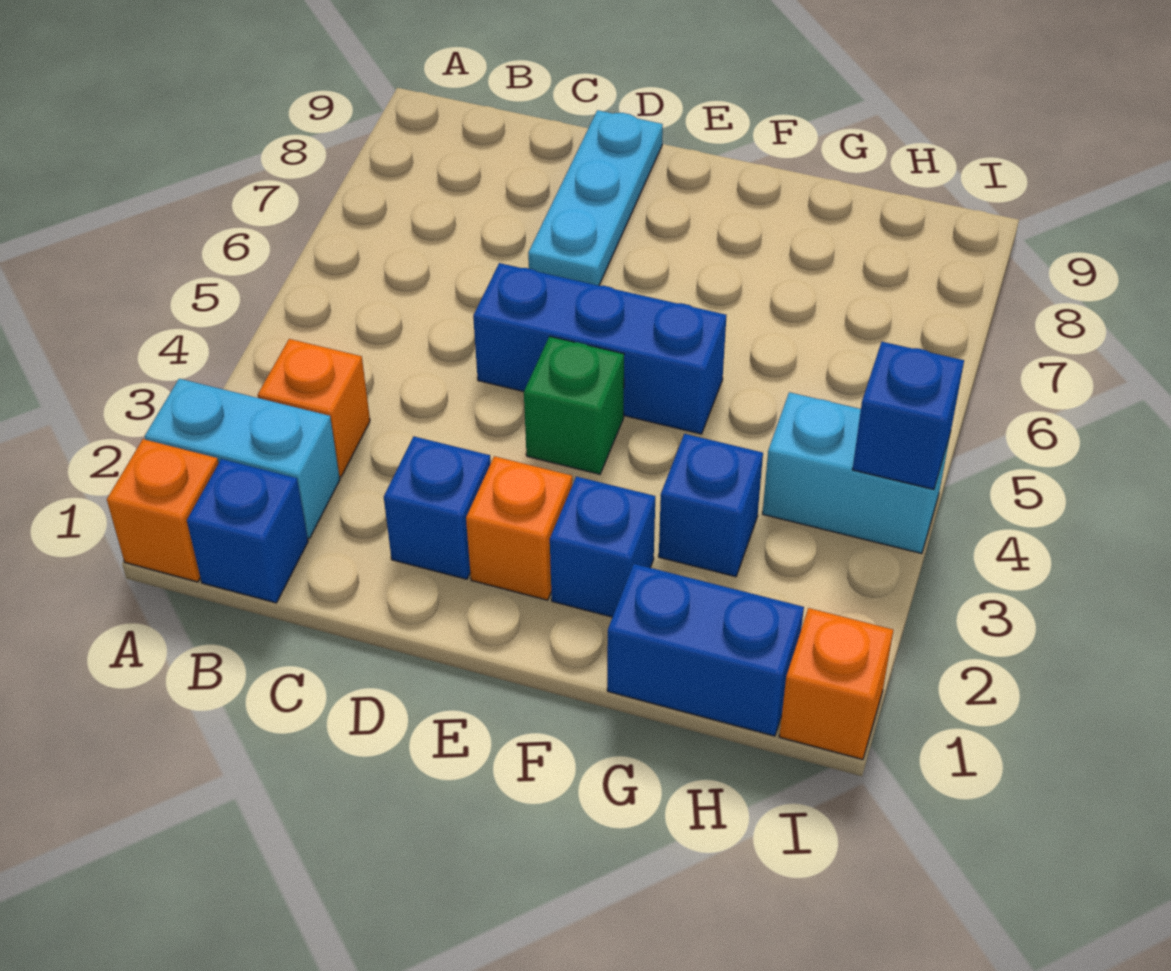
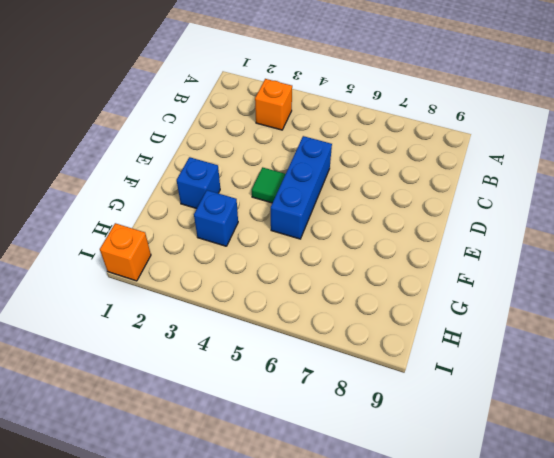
green 1x1 tile [252,167,285,203] -> green 1x1 brick [524,336,624,474]
none -> orange 1x1 brick [107,439,219,582]
none -> cyan 1x2 brick [145,379,340,538]
none -> blue 1x1 brick [187,459,308,603]

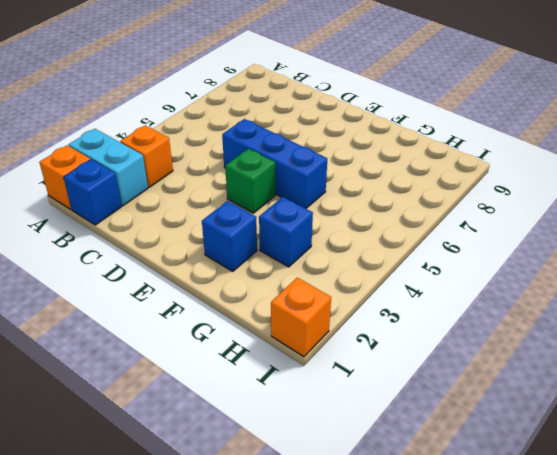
none -> blue 1x1 brick [384,436,491,579]
none -> cyan 1x3 plate [528,110,663,286]
none -> orange 1x1 brick [466,456,572,600]

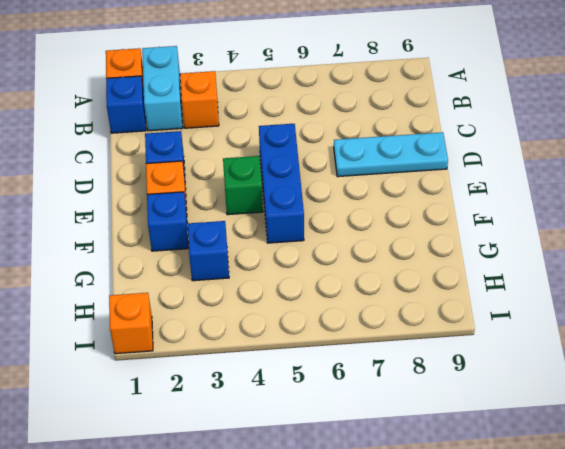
none -> blue 1x2 brick [607,564,804,736]
none -> cyan 1x2 brick [763,392,951,554]
none -> blue 1x1 brick [853,342,964,489]

